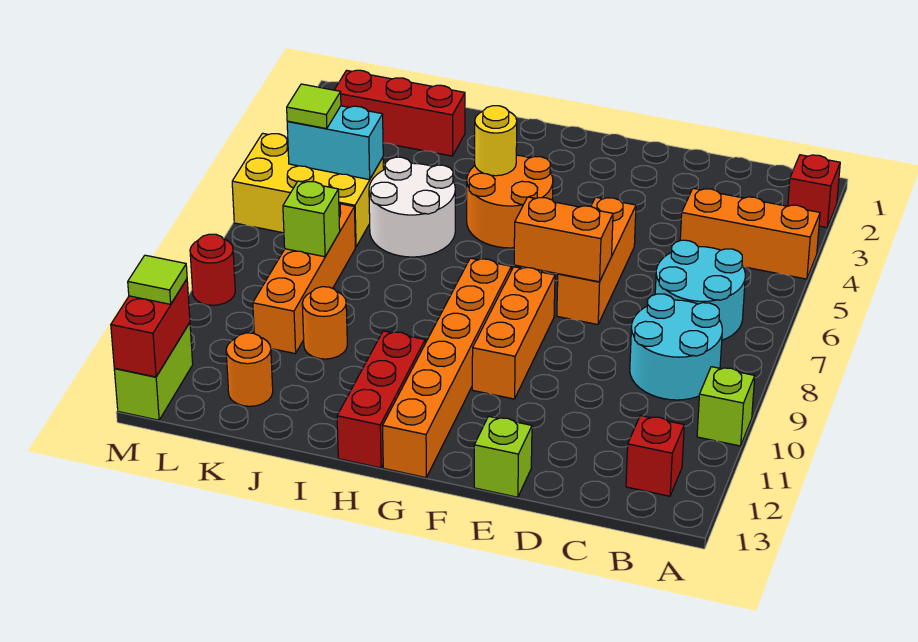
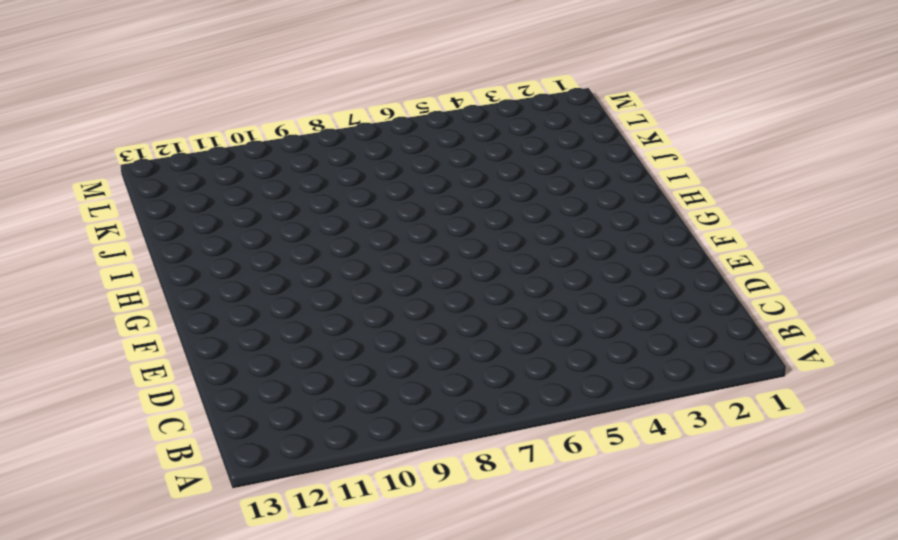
none -> red 1x1 brick [788,155,840,228]
none -> orange 1x3 brick [680,188,820,279]
none -> lime 1x1 brick [697,367,755,446]

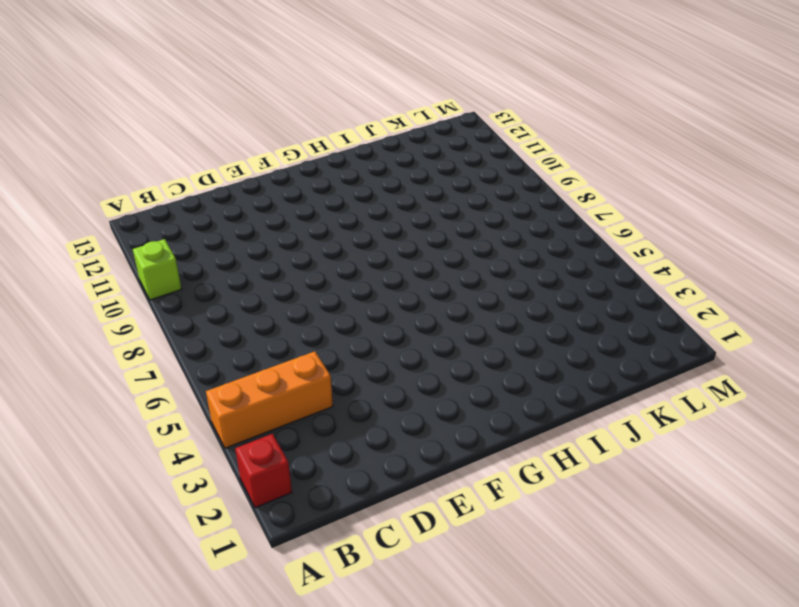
none -> cyan 2x2 round brick [655,240,745,340]
none -> cyan 2x2 round brick [630,294,722,400]
none -> red 1x1 brick [626,415,684,496]

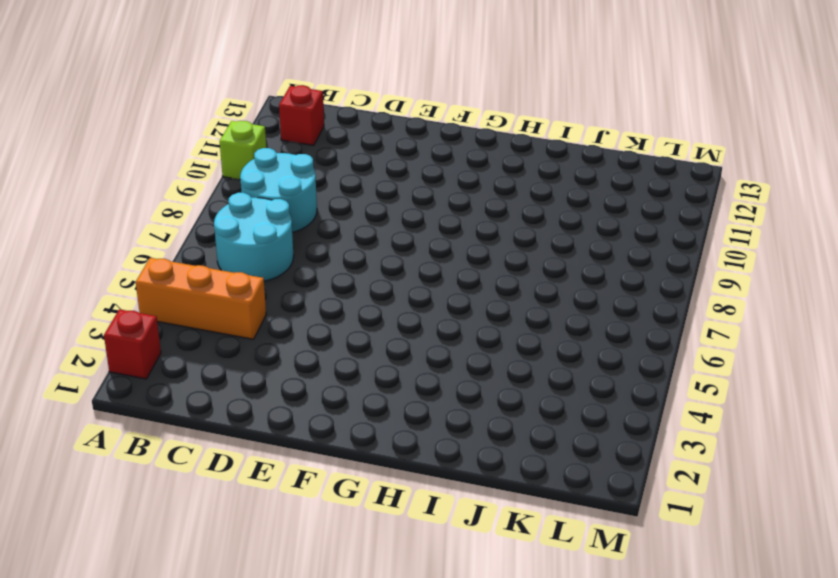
none -> orange 1x3 brick [557,197,636,325]
none -> lime 1x1 brick [474,416,532,497]
none -> orange 1x3 brick [472,267,555,399]

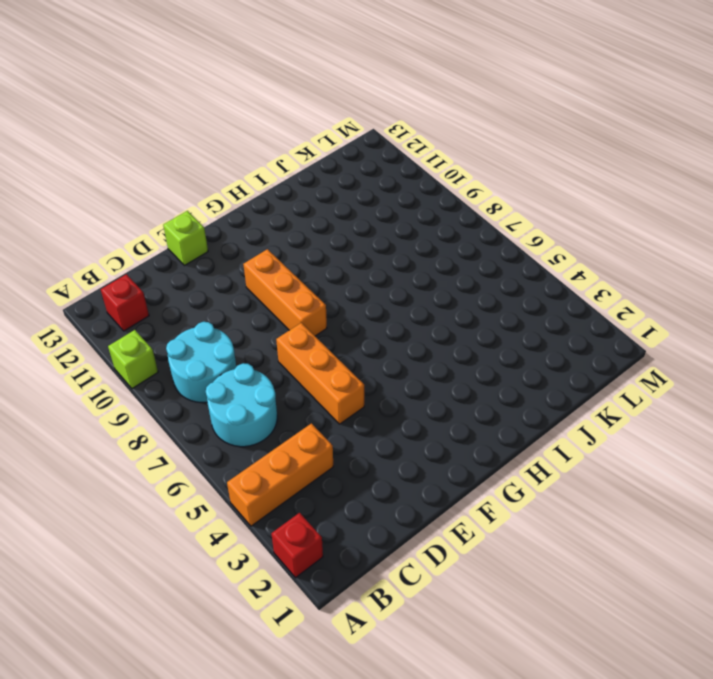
none -> orange 2x2 round brick [467,155,553,248]
none -> orange 1x6 brick [383,258,511,478]
none -> red 1x3 brick [337,331,425,468]

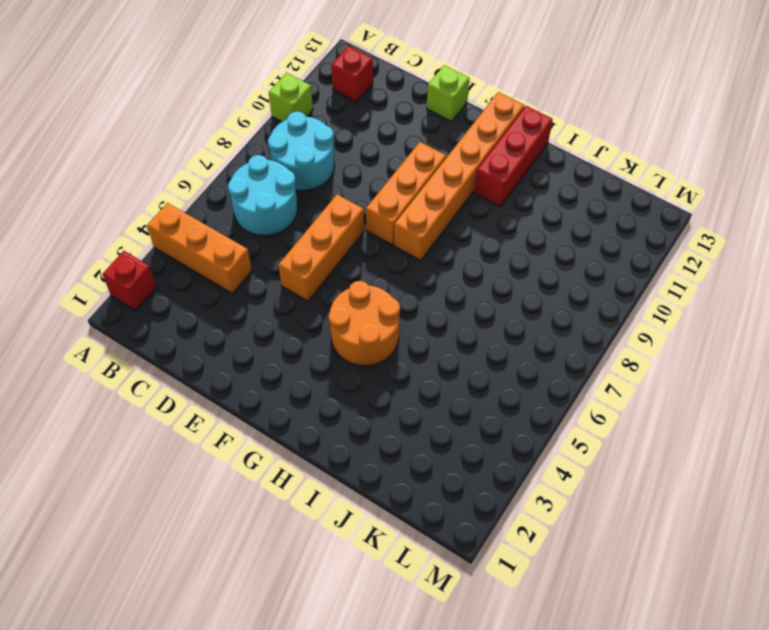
none -> white 2x2 round brick [369,157,455,257]
none -> red 1x3 brick [335,70,465,156]
none -> orange 1x1 round brick [302,287,347,359]

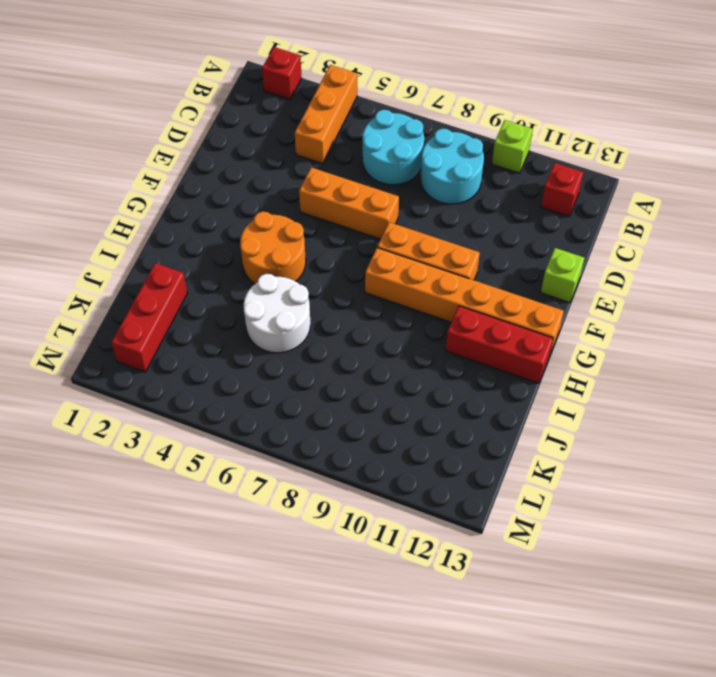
none -> orange 1x1 round brick [302,287,347,359]
none -> yellow 2x3 brick [232,133,384,247]
none -> orange 1x4 brick [253,204,355,354]

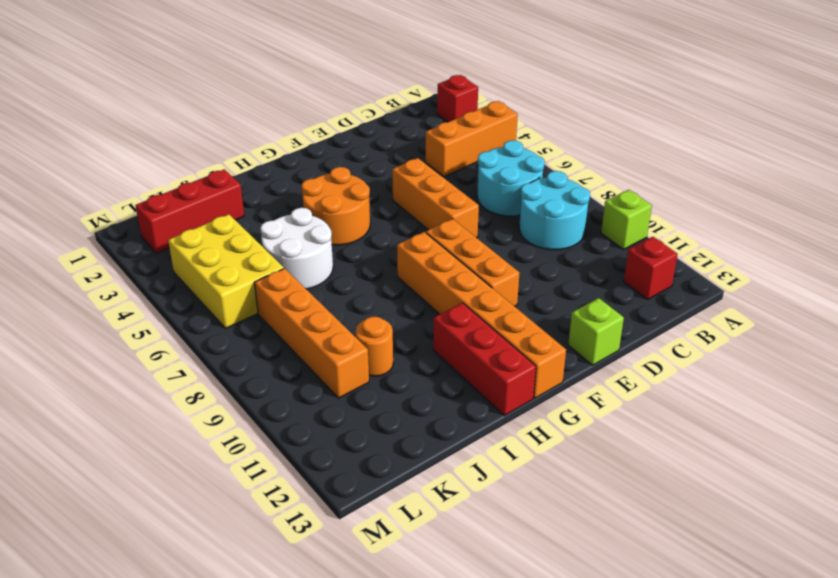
yellow 2x3 brick [168,214,284,328] -> yellow 2x3 brick turned to [232,133,384,247]
none -> orange 1x1 round brick [226,333,273,406]
none -> red 1x1 round brick [190,234,235,305]
none -> lime 1x2 brick [114,323,193,420]

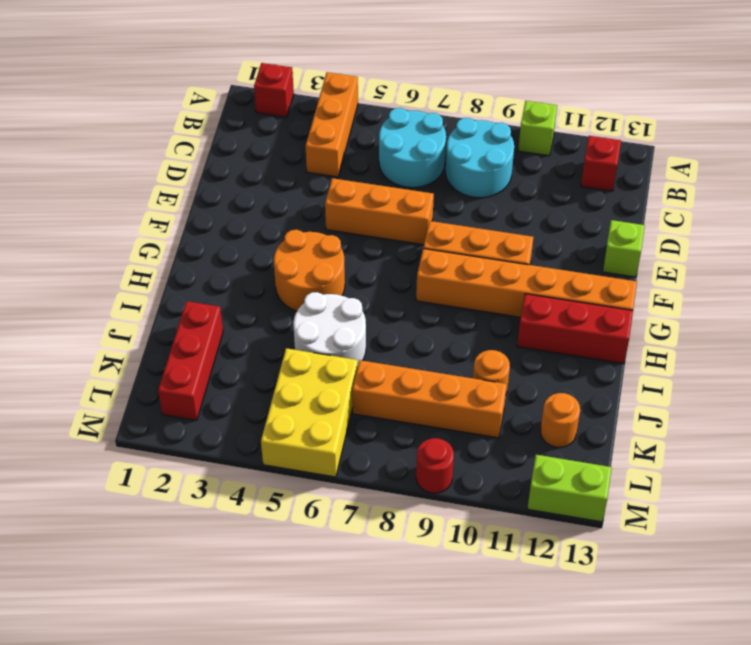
none -> orange 1x2 brick [514,197,613,282]
none -> yellow 1x1 round brick [475,106,517,176]
none -> cyan 1x2 brick [287,106,383,180]

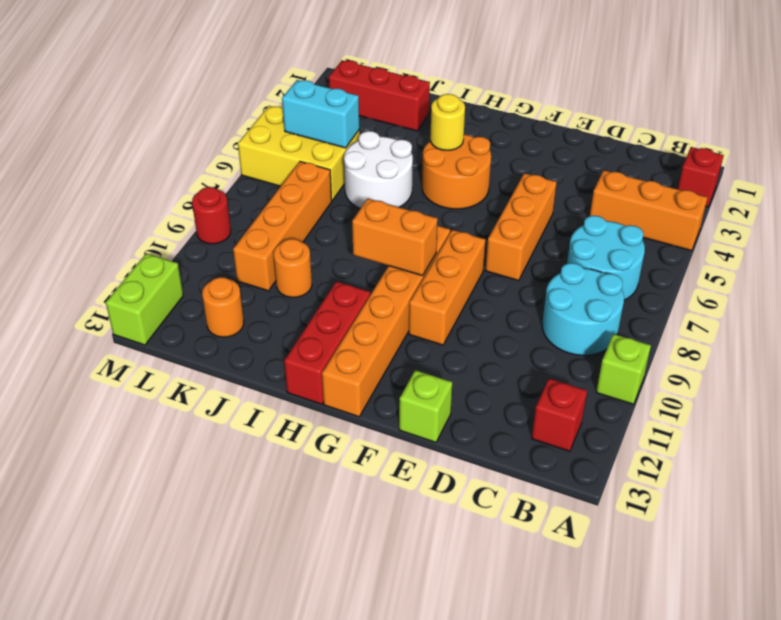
orange 1x2 brick [352,199,438,276] -> orange 1x2 brick moved to [514,197,613,282]
none -> lime 1x1 brick [283,181,340,257]
none -> red 1x2 brick [111,279,190,377]
none -> lime 1x1 tile [287,84,341,129]

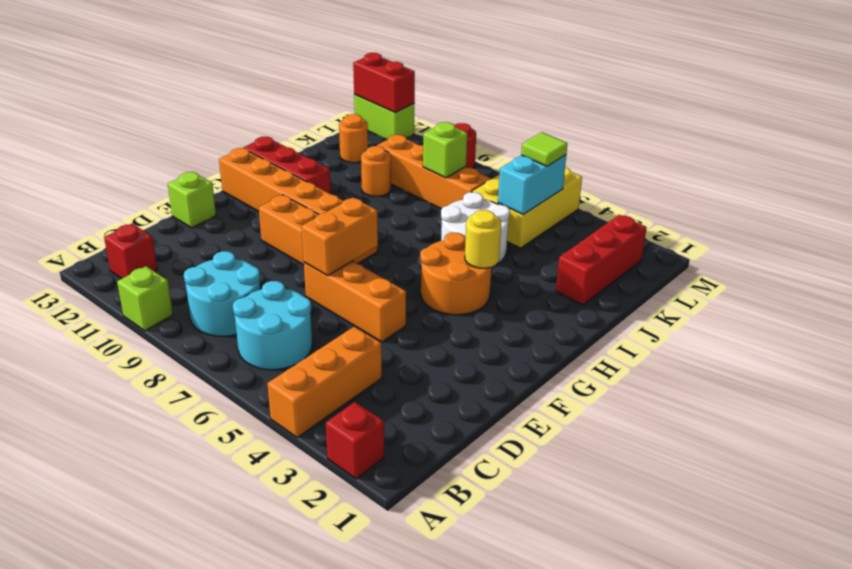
none -> lime 1x1 tile [128,255,187,304]

